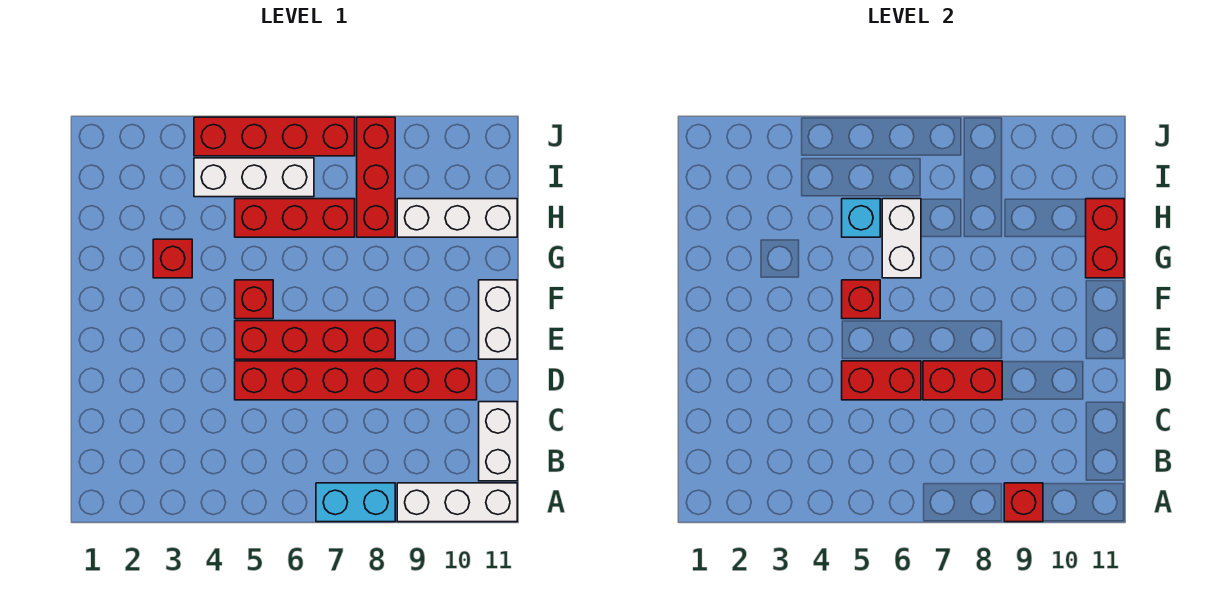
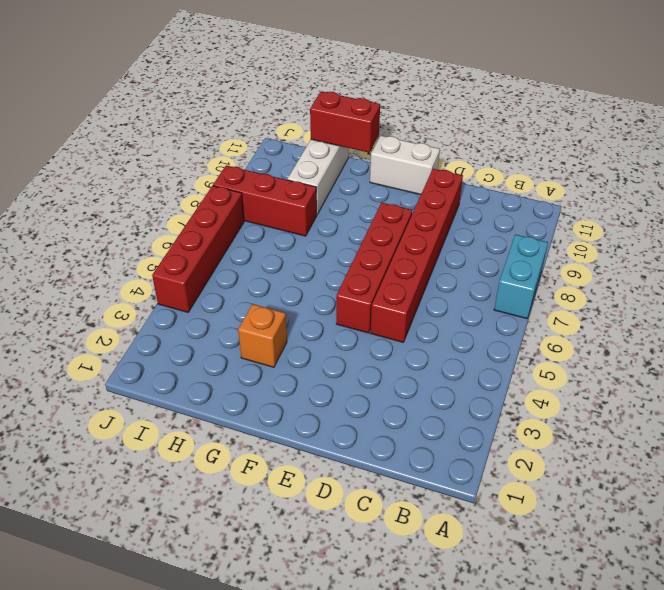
orange 1x1 brick [238,304,287,367] -> red 1x1 brick [153,239,192,278]
none -> white 1x3 brick [397,483,517,522]
none -> white 1x2 brick [479,402,517,481]
none -> red 1x1 brick [235,280,273,319]

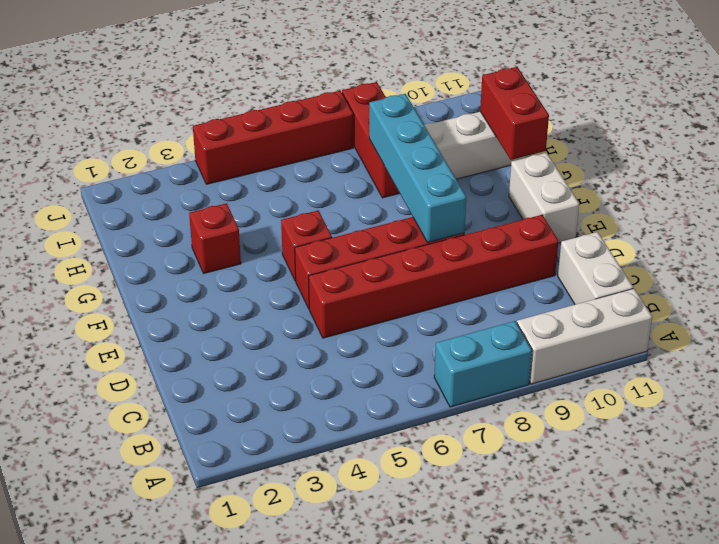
cyan 1x4 brick [369,94,466,243] -> none
none -> red 1x3 brick [235,199,355,237]
none -> white 1x3 brick [194,158,314,197]
none -> red 1x1 brick [1004,483,1043,522]

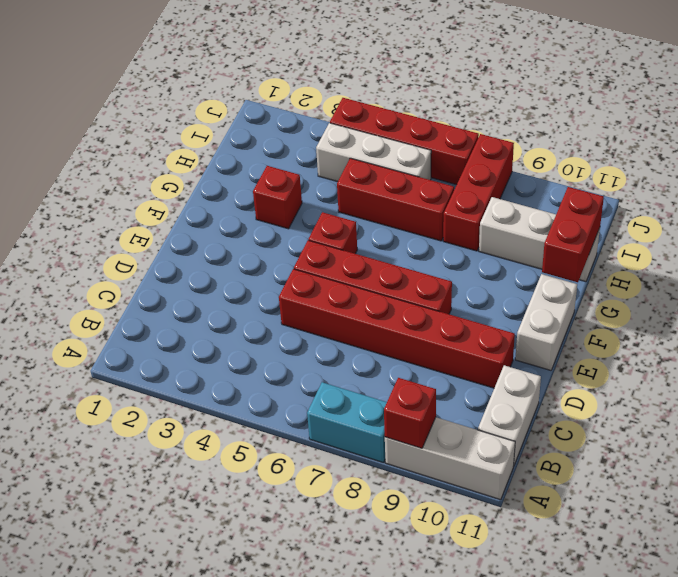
none -> red 1x2 brick [842,361,921,400]
none -> red 1x2 brick [923,361,1002,400]
none -> red 1x1 brick [842,280,880,319]

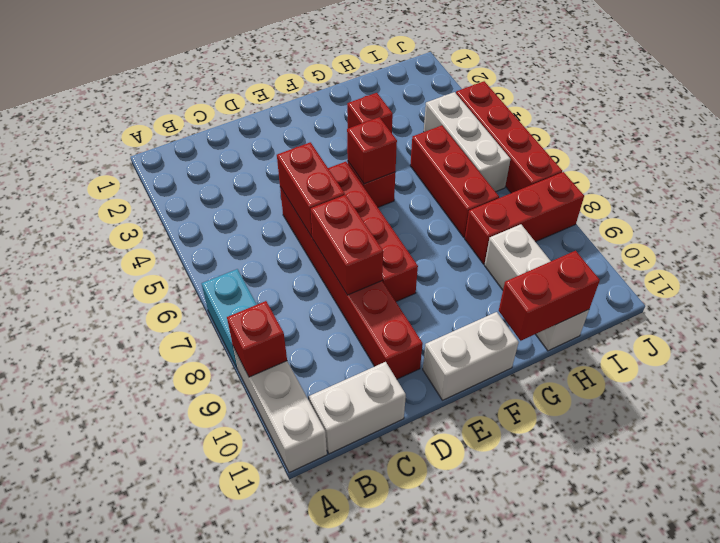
none -> white 1x2 brick [882,199,921,278]
none -> cyan 1x1 brick [842,199,880,237]

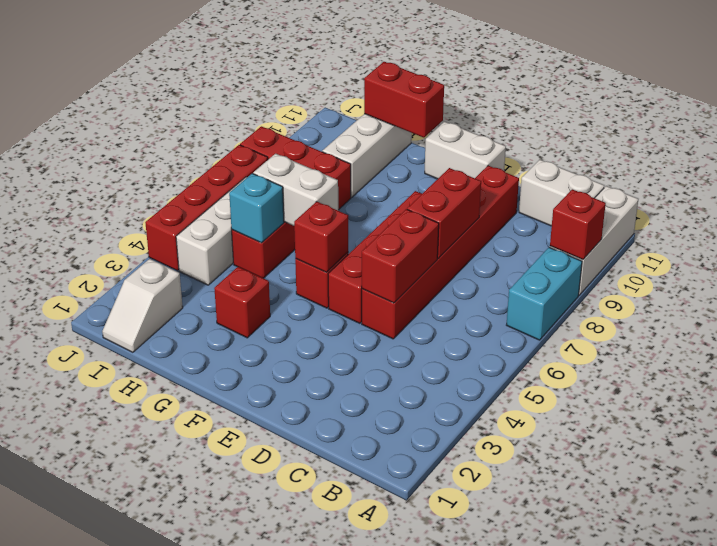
white 1x2 slope [102,259,183,352] -> none

